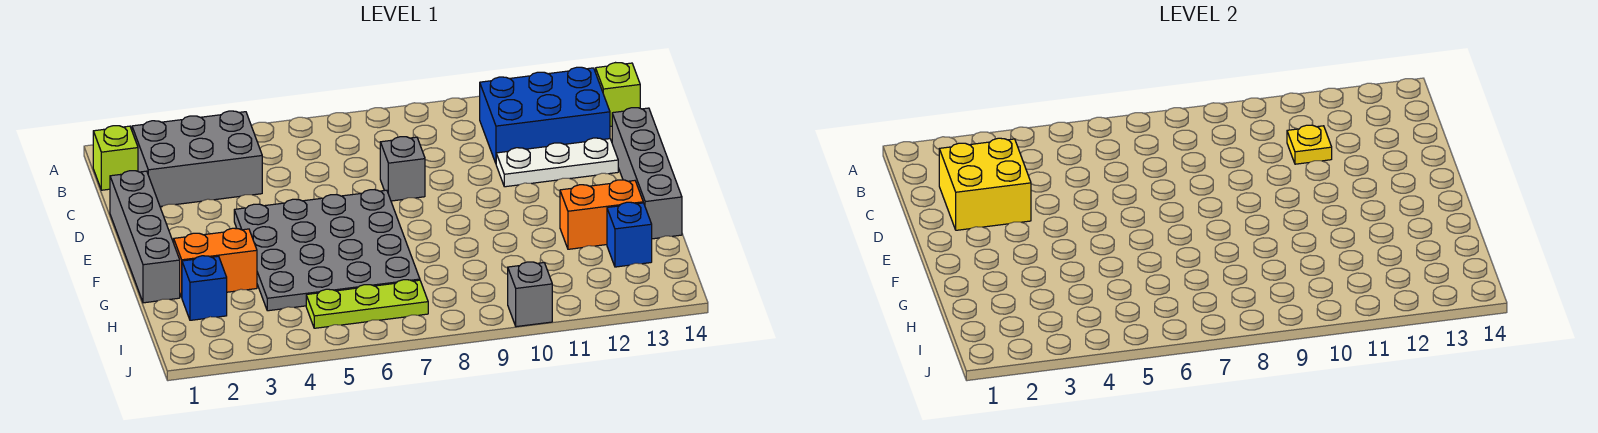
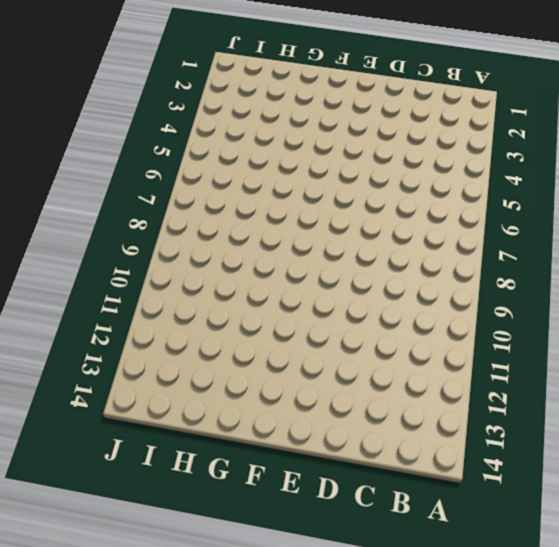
none -> lime 1x1 brick [93,126,138,190]
none -> grey 2x3 brick [132,111,262,206]
none -> blue 2x3 brick [480,67,610,163]

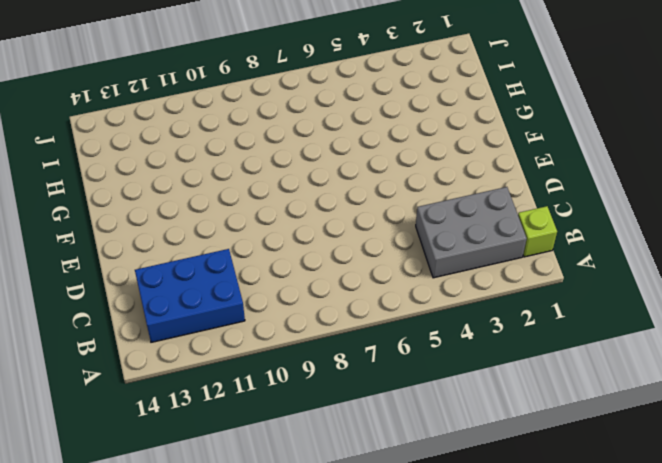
none -> lime 1x1 brick [596,63,640,126]
none -> grey 1x4 brick [110,171,180,303]
none -> grey 1x1 brick [380,137,425,201]

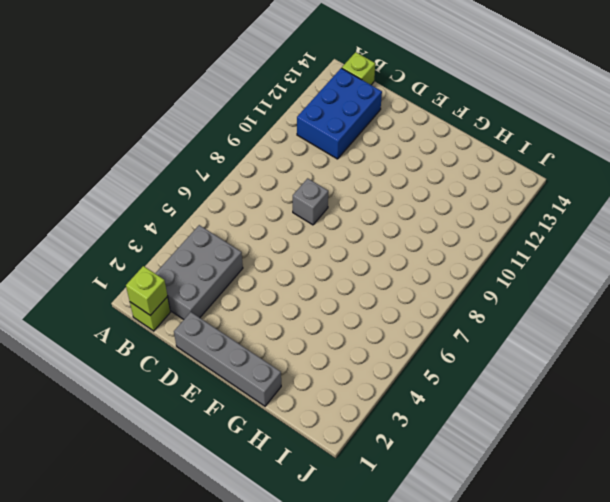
lime 1x1 brick [126,266,167,315] -> none
none -> white 1x3 plate [496,138,618,187]
none -> grey 1x4 brick [612,108,682,239]
none -> grey 4x4 plate [234,190,420,311]

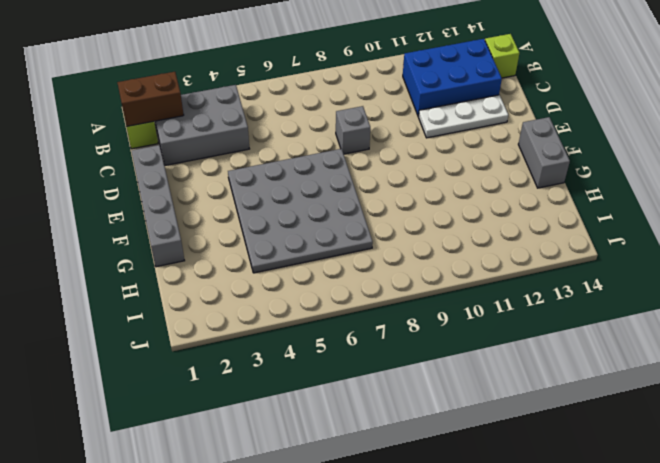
brown 1x2 brick [117,72,184,126] -> none
grey 1x2 brick [518,117,570,188] -> grey 1x4 brick [612,108,682,239]
none -> orange 1x2 brick [174,228,257,297]
none -> orange 1x2 brick [560,180,643,249]
none -> blue 1x1 brick [182,256,227,320]

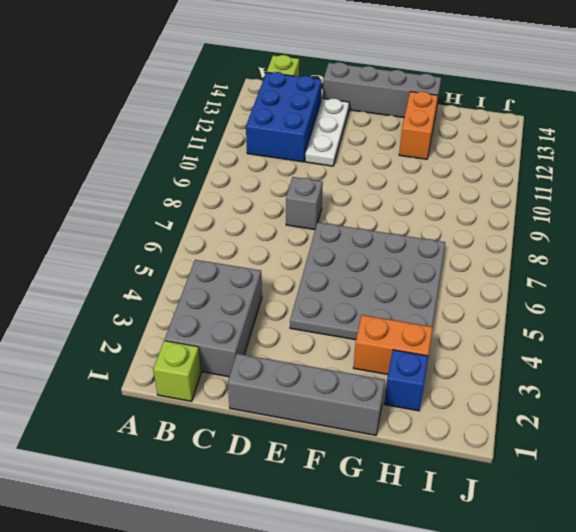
orange 1x2 brick [354,315,433,374] -> orange 1x2 brick turned to [174,228,257,297]
none -> blue 1x1 brick [607,202,652,267]
none -> lime 1x3 plate [306,280,428,328]
none -> grey 1x1 brick [508,262,552,327]

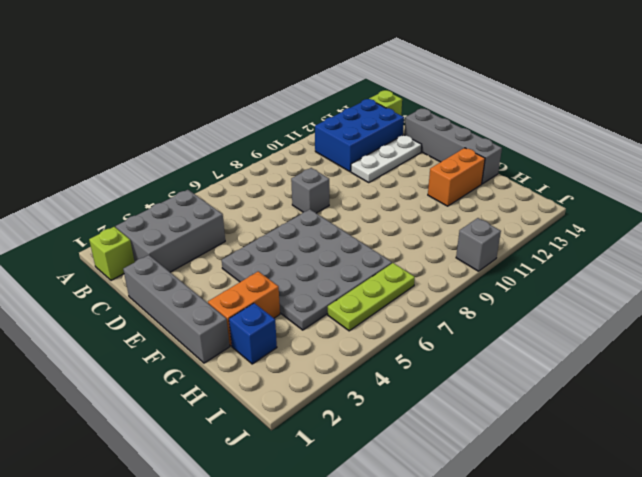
none -> blue 1x1 brick [607,202,652,267]
none -> yellow 2x2 brick [939,138,1031,230]
none -> yellow 1x1 plate [1287,125,1332,164]

